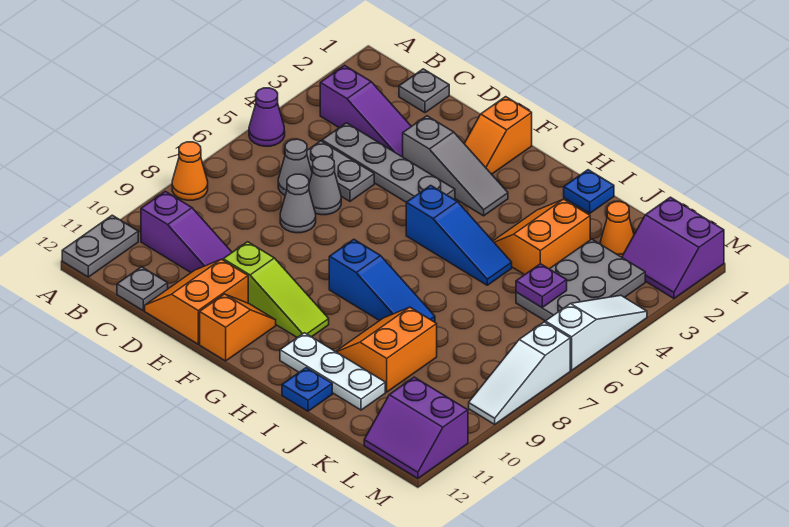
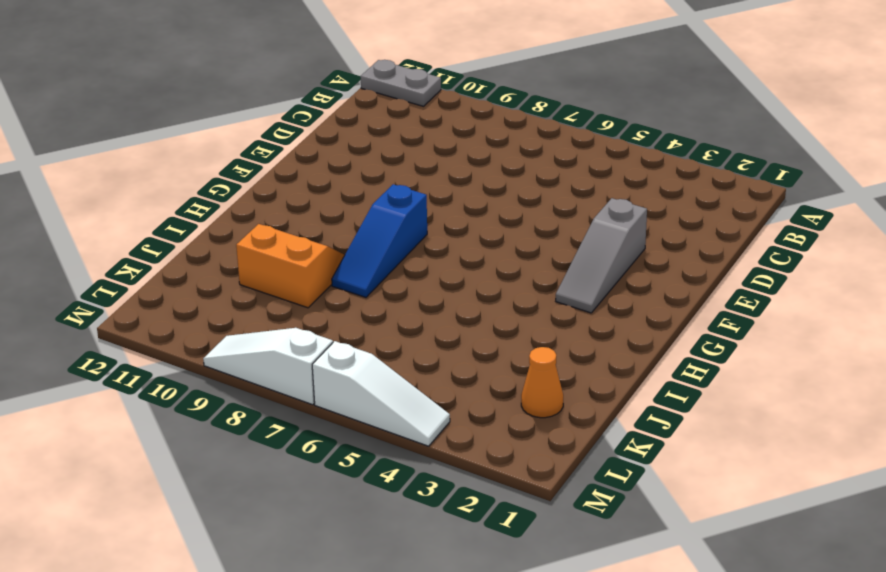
none -> purple 1x1 cone [249,88,285,146]
none -> orange 1x1 cone [172,142,208,200]
none -> purple 1x3 slope [320,65,411,157]
none -> purple 1x3 slope [141,191,232,272]

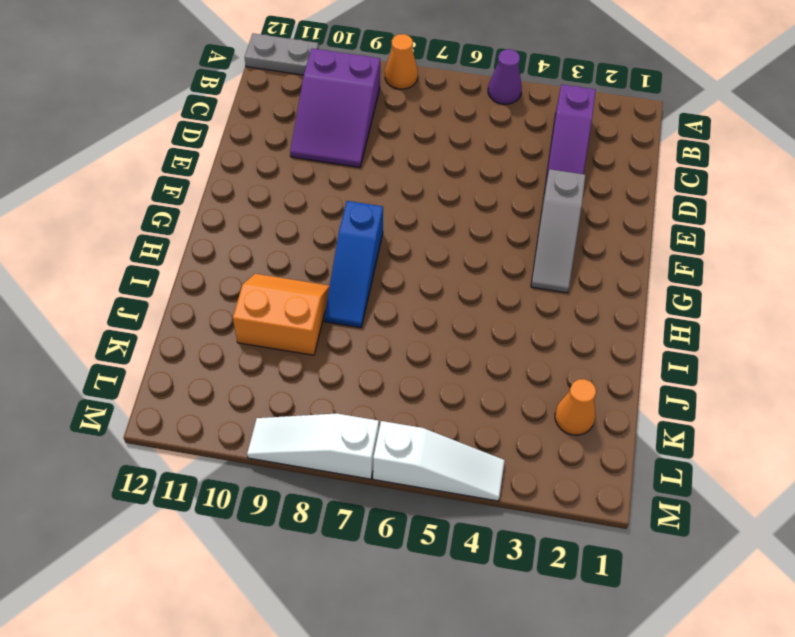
purple 2x3 slope [290,49,380,167] -> purple 1x3 slope [141,191,232,272]
none -> grey 1x1 plate [399,69,449,113]
none -> grey 1x4 plate [322,123,455,202]
none -> grey 1x2 plate [307,141,374,201]
none -> grey 1x1 cone [278,139,312,195]

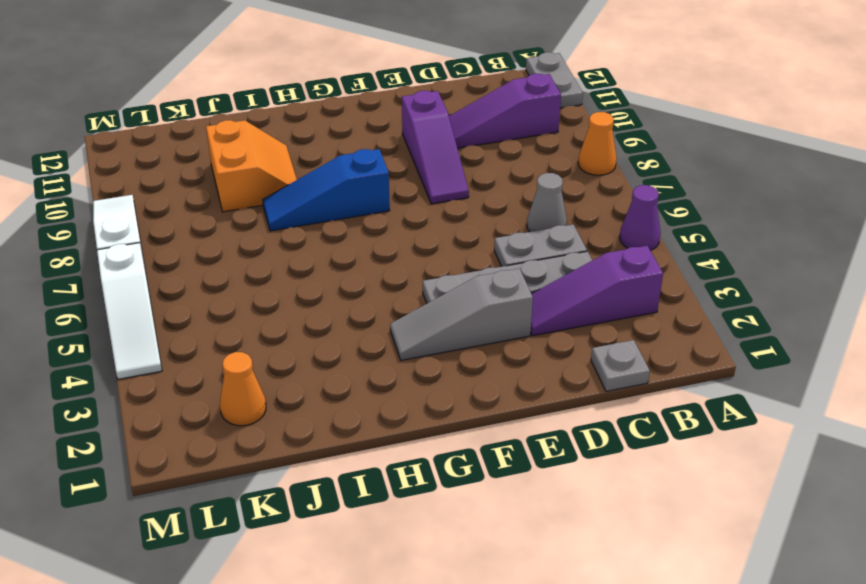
purple 1x3 slope [402,91,469,204] -> lime 1x3 slope [223,242,329,338]
none -> grey 1x1 plate [117,267,168,310]
none -> grey 1x1 cone [309,156,341,215]
none -> grey 1x1 cone [280,174,316,233]
none -> orange 2x2 slope [145,259,248,344]

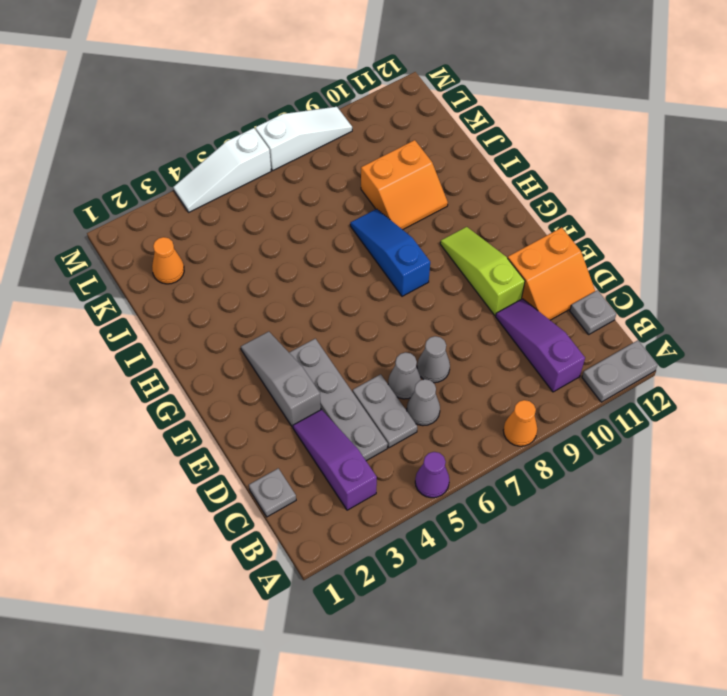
none -> orange 1x2 slope [464,97,532,174]
none -> orange 1x2 slope [200,294,276,361]
none -> blue 1x3 slope [406,185,512,285]
none -> white 1x3 plate [280,333,385,410]

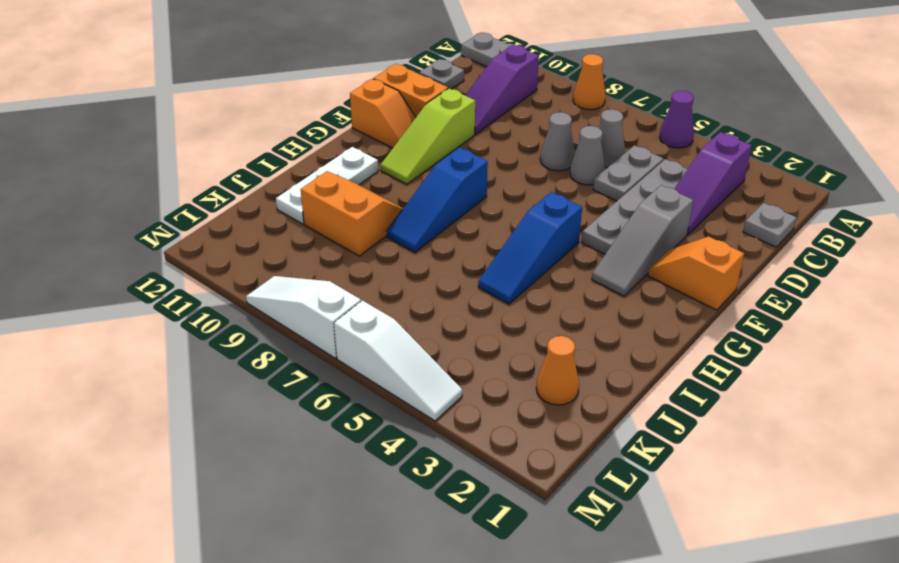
none -> blue 1x1 plate [564,170,614,213]
none -> orange 2x2 slope [493,199,590,275]
none -> blue 1x1 plate [282,368,332,411]
none -> grey 2x3 plate [516,239,645,321]

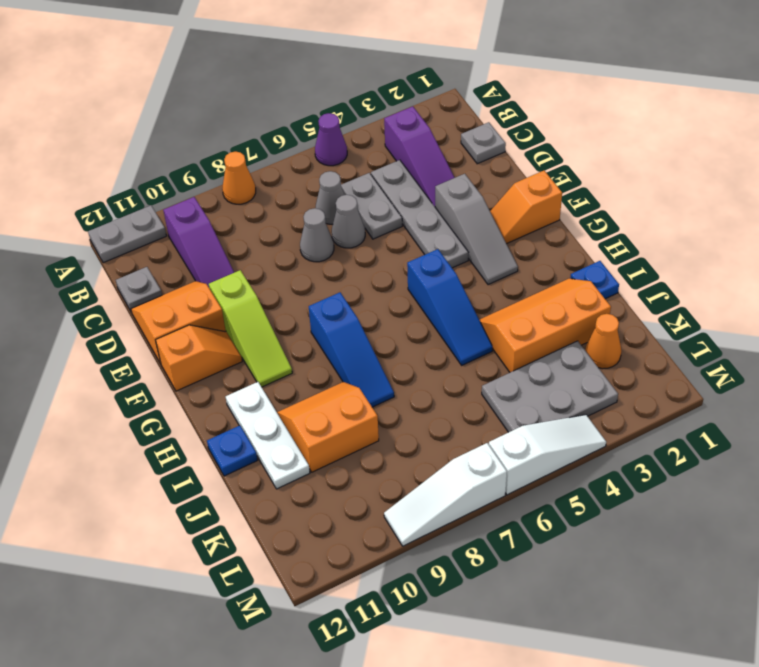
orange 2x3 slope [479,278,611,372] -> orange 2x2 slope [493,199,590,275]
none -> purple 2x2 slope [622,197,724,298]
none -> purple 2x2 slope [364,377,468,478]
none -> purple 1x1 plate [516,264,567,307]

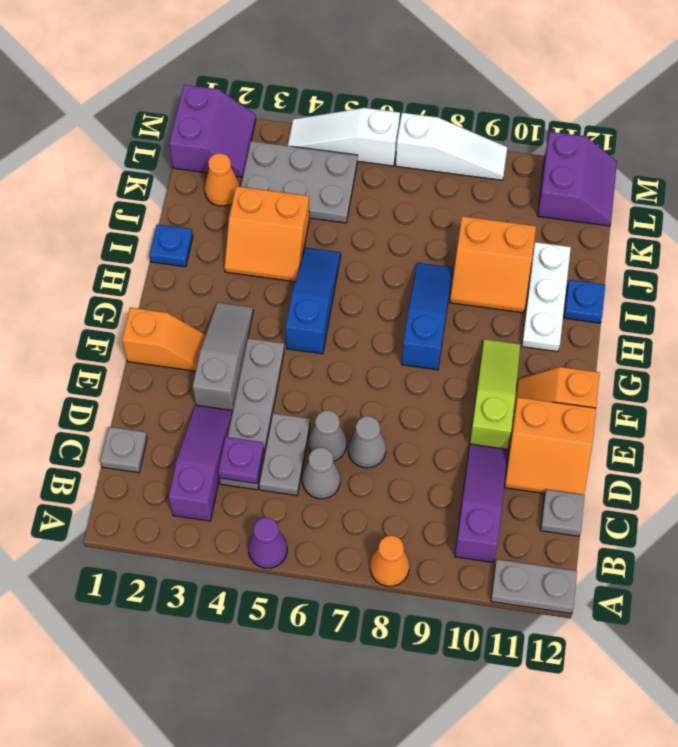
purple 1x1 plate [218,437,264,484] -> purple 1x1 plate moved to [516,264,567,307]

